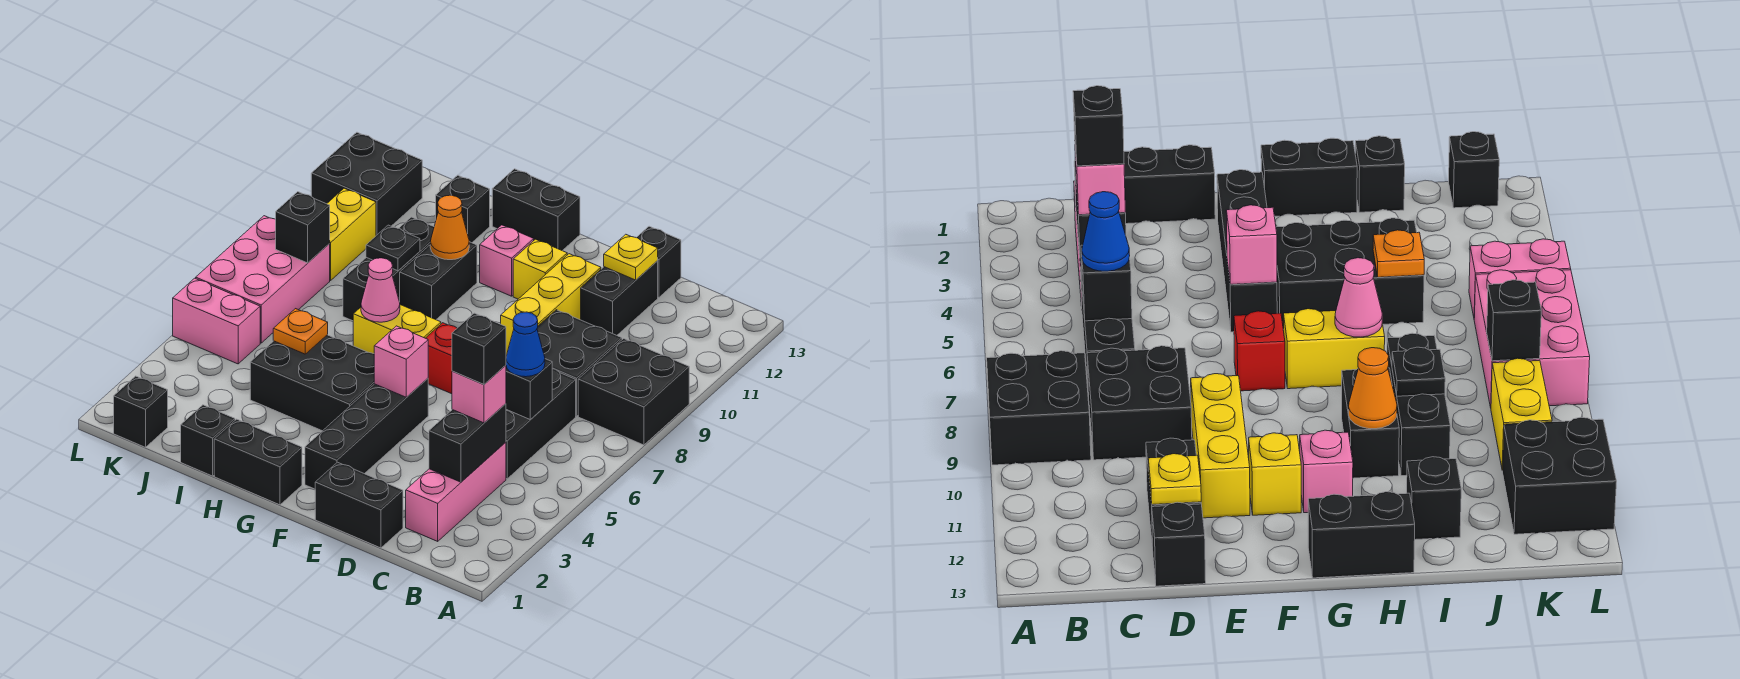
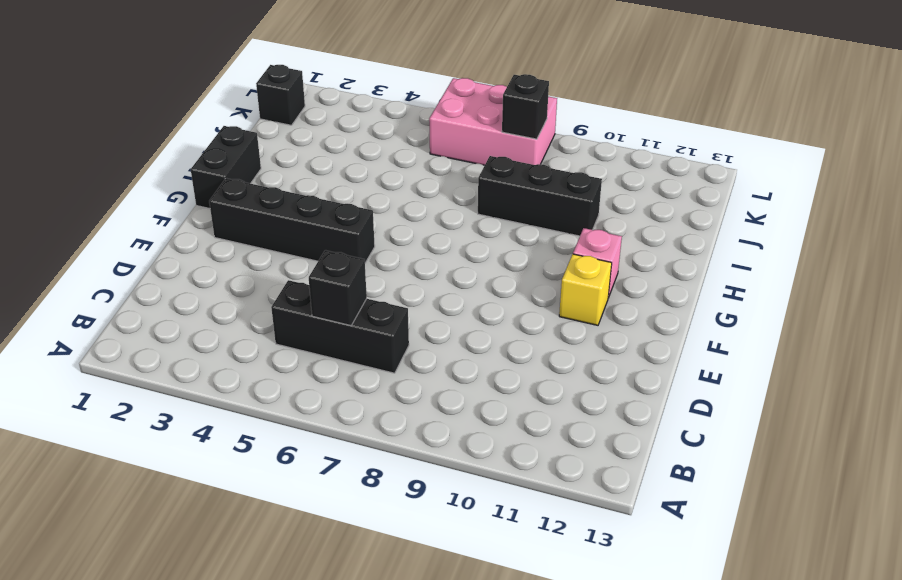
none -> black 2x2 brick [578,339,689,445]
none -> pink 1x3 brick [406,442,506,541]
none -> black 2x2 brick [537,310,622,416]
none -> black 1x2 brick [315,462,403,548]

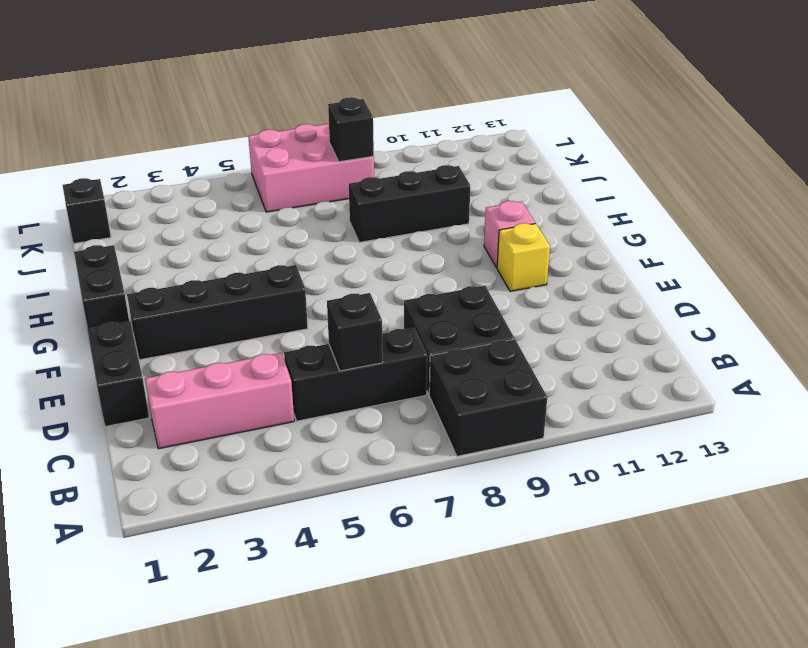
none -> black 1x2 brick [581,261,658,335]
none -> black 1x1 brick [636,226,681,298]
none -> yellow 1x3 brick [501,254,601,356]
none -> red 1x1 brick [426,323,457,394]

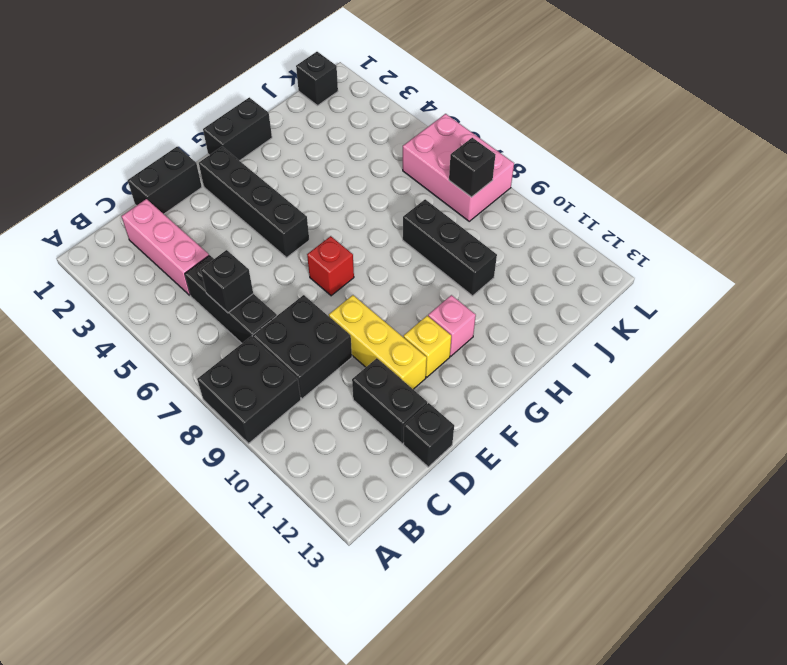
none -> black 2x3 brick [250,335,374,431]
none -> yellow 1x2 brick [353,305,441,353]
none -> black 1x2 brick [492,169,580,251]
none -> black 1x2 brick [400,242,477,320]

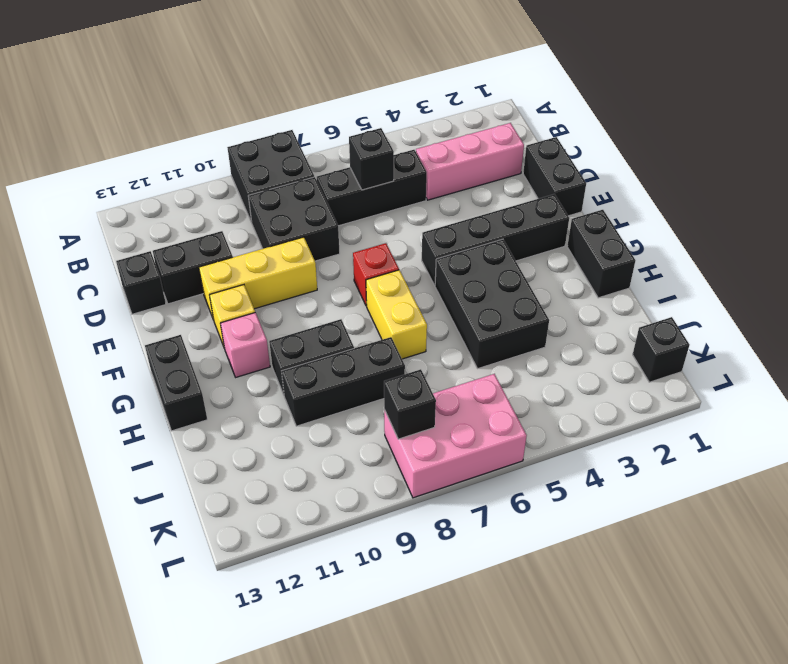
none -> black 1x1 brick [181,405,235,476]
none -> black 1x1 brick [436,175,490,243]
none -> pink 1x2 brick [173,278,260,364]
none -> yellow 1x2 brick [327,188,376,280]

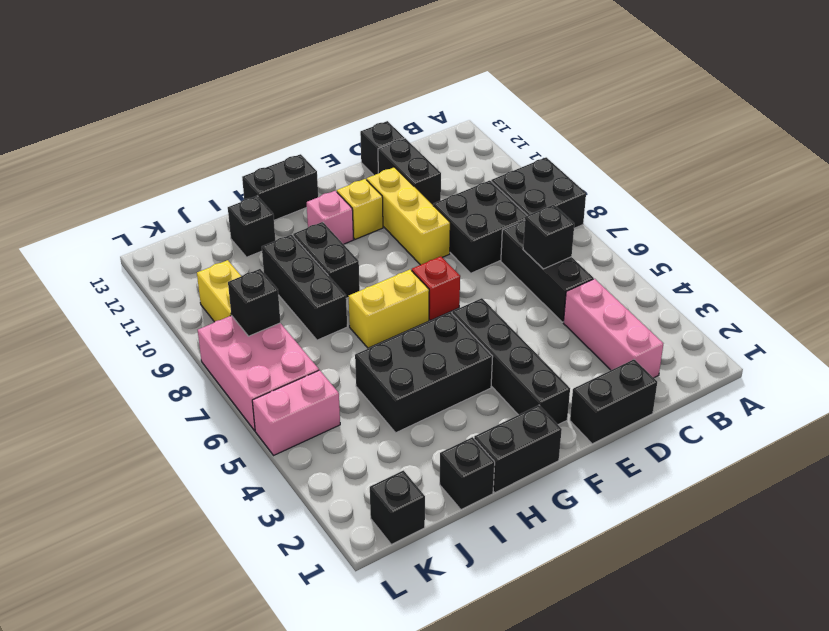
none -> black 2x2 brick [311,132,422,235]
none -> black 1x2 brick [429,404,506,482]
none -> yellow 1x1 plate [604,234,658,280]
none -> pink 1x1 brick [374,326,428,397]

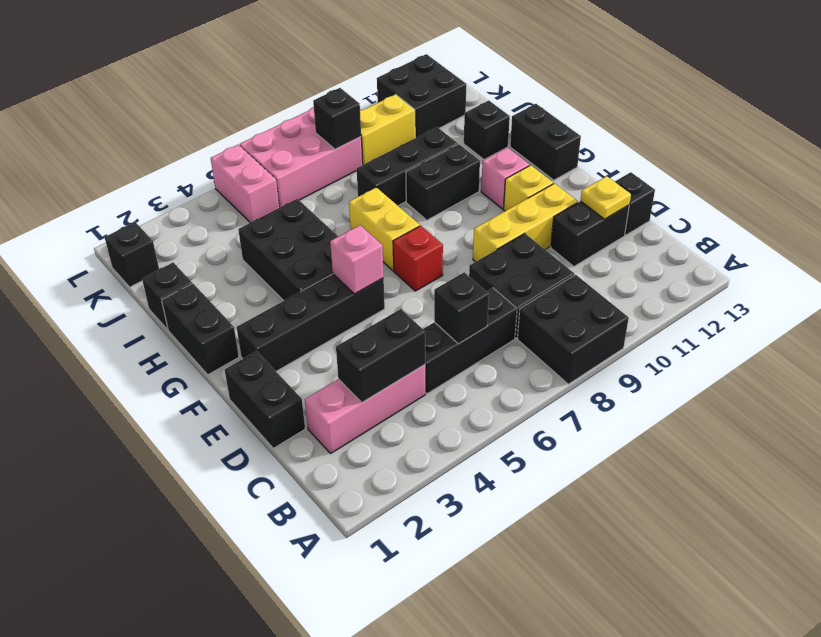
none -> pink 1x1 cone [361,258,400,322]
none -> orange 1x1 cone [430,195,469,260]
none -> orange 1x1 plate [273,309,328,354]
none -> black 1x1 plate [366,225,420,271]

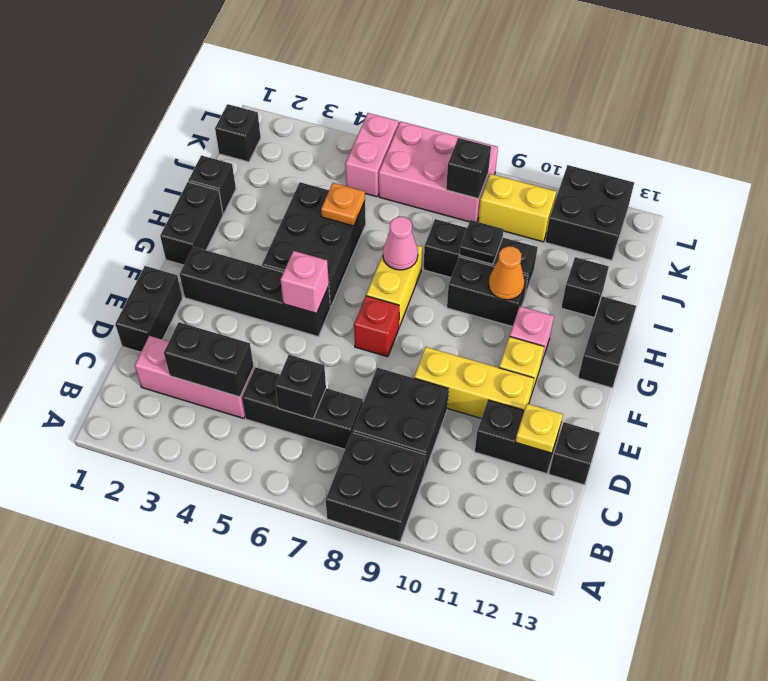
none -> pink 1x1 brick [452,365,506,423]
none -> blue 1x1 cone [506,312,545,377]
none -> black 1x1 brick [452,313,506,385]

